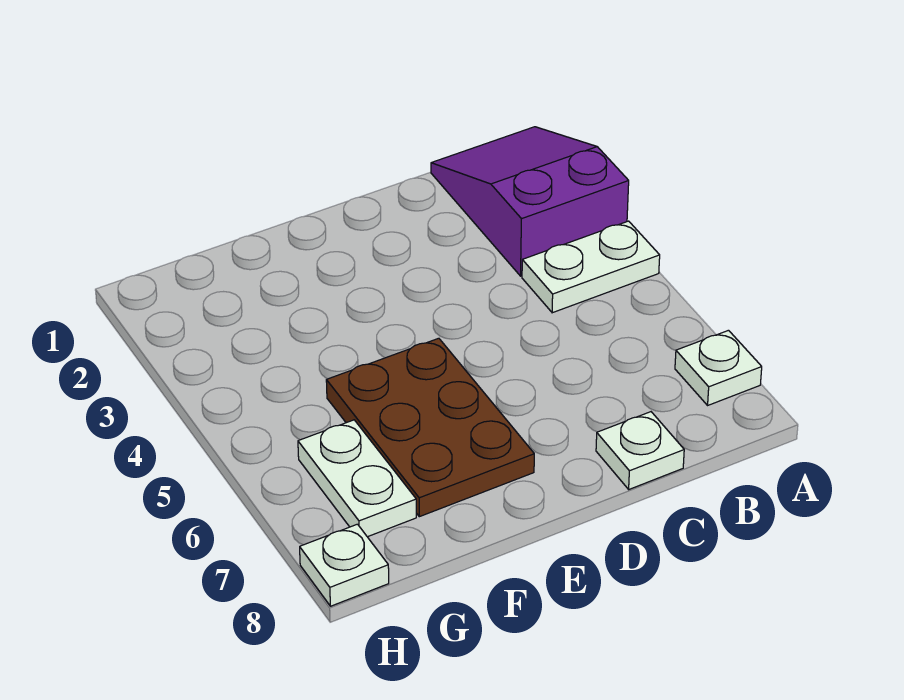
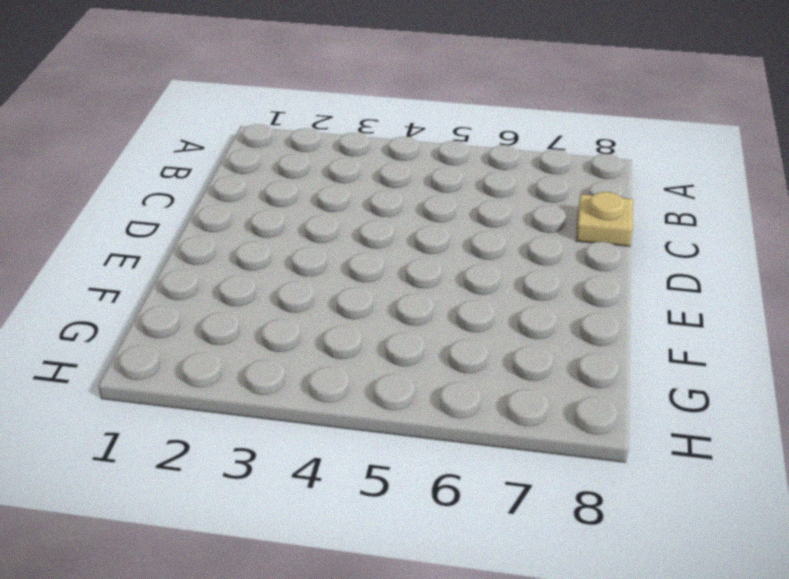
tan 1x1 plate [576,192,633,246] -> white 1x1 plate [596,412,684,489]
none -> purple 2x3 slope [431,127,629,276]
none -> white 1x2 plate [522,221,660,313]

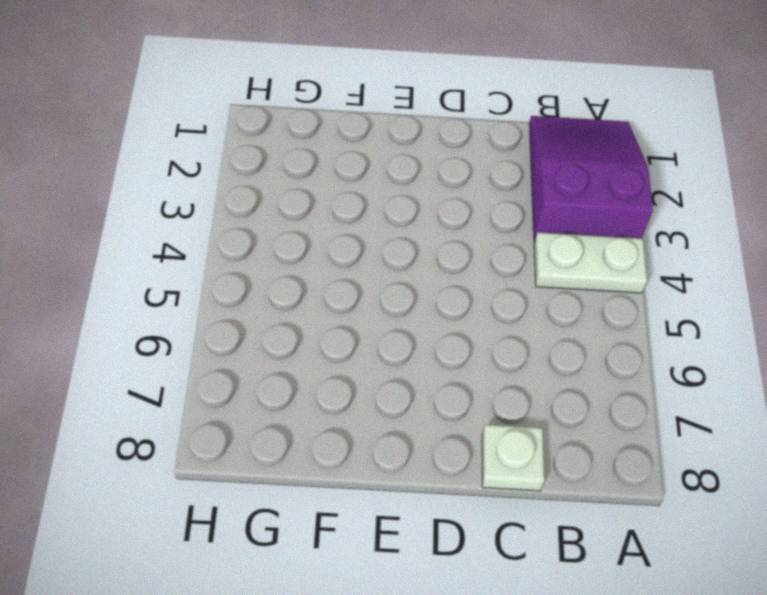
none -> white 1x1 plate [675,330,762,405]
none -> brown 2x3 plate [326,338,534,517]

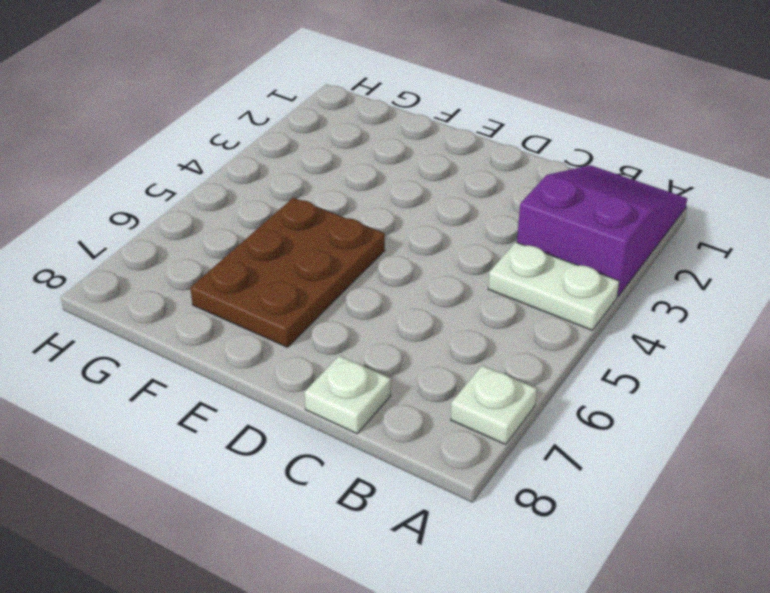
none -> white 1x2 plate [298,420,416,537]
none -> white 1x1 plate [300,524,389,606]

